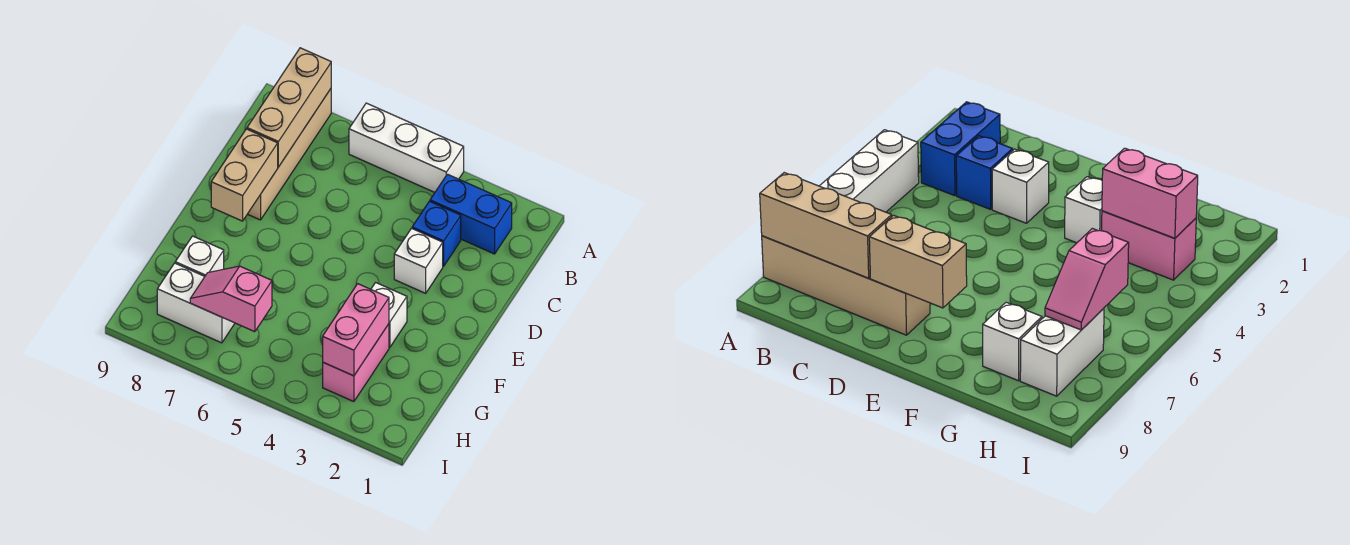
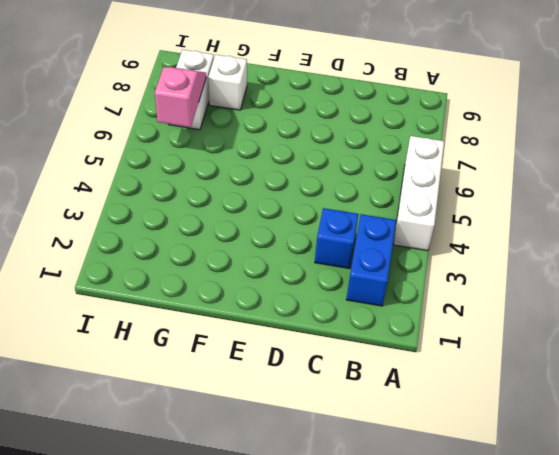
none -> tan 1x4 brick [248,89,331,220]
none -> white 1x1 brick [394,228,443,293]
none -> white 1x1 brick [371,283,407,348]

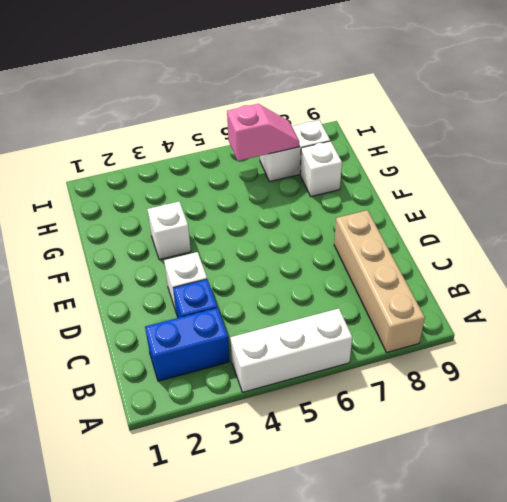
none -> pink 1x2 brick [323,324,389,402]
none -> tan 1x3 brick [247,48,331,167]
none -> tan 1x2 brick [211,129,278,221]

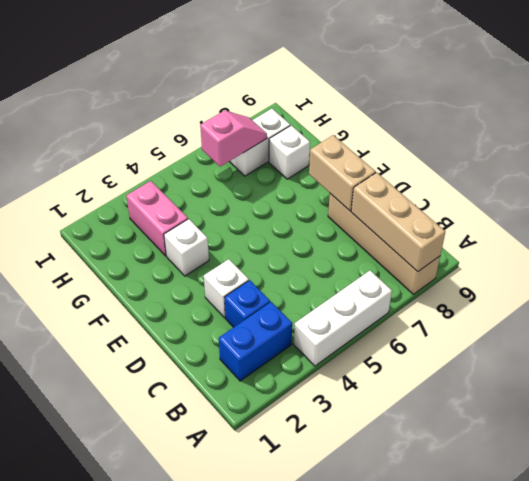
none -> pink 1x2 brick [323,284,389,376]

